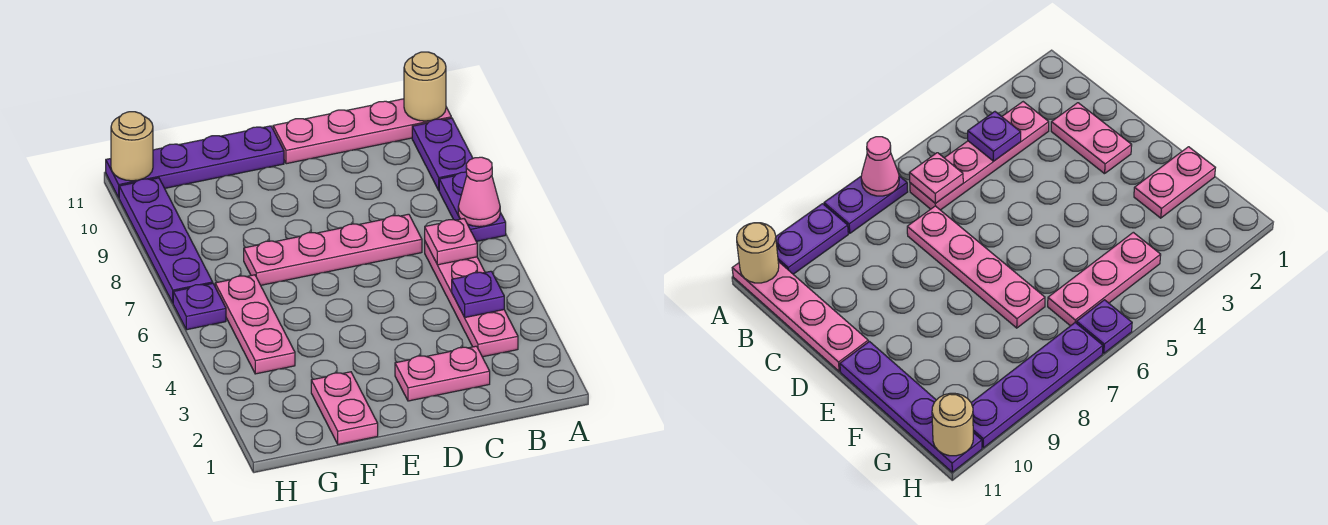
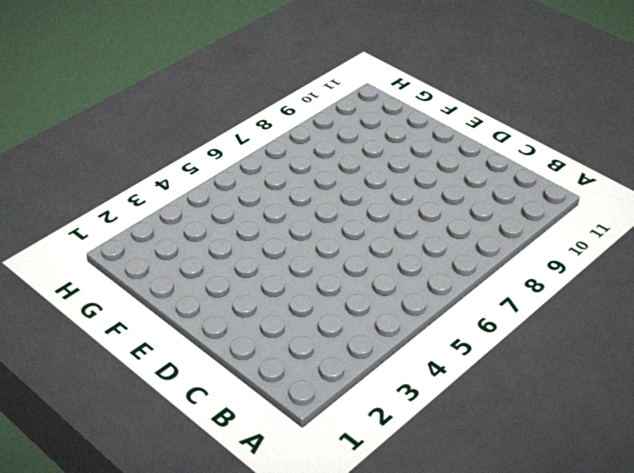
none -> purple 1x2 plate [439,172,506,241]
none -> purple 1x2 plate [412,118,473,190]
none -> pink 1x4 plate [273,99,451,164]

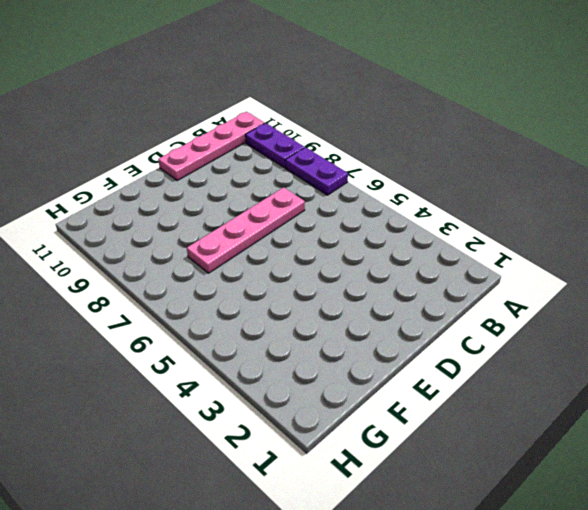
none -> pink 1x4 plate [425,242,518,357]
none -> pink 1x2 plate [395,346,490,401]
none -> purple 1x4 plate [106,126,284,197]

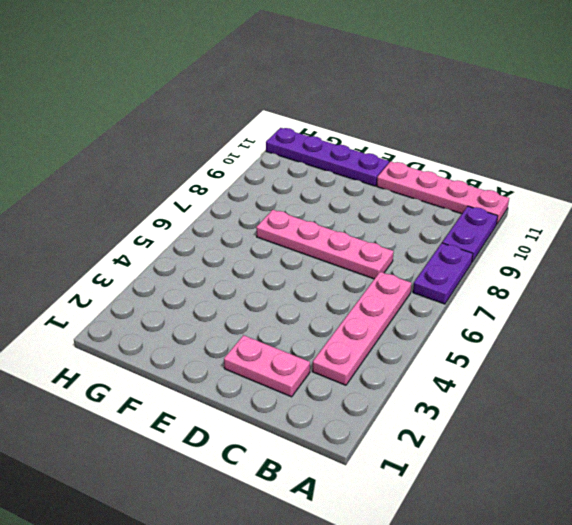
none -> pink 1x2 plate [311,372,378,444]
none -> pink 1x3 plate [215,275,295,374]
none -> purple 1x1 plate [173,283,226,330]

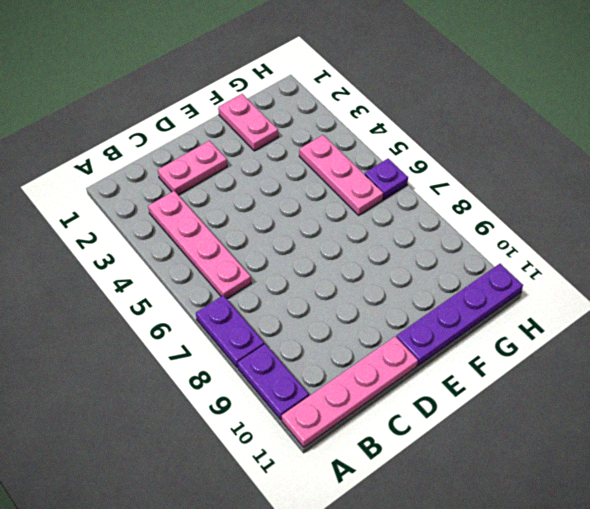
none -> pink 1x4 plate [244,214,422,285]
none -> purple 1x4 plate [119,178,213,303]
none -> pink 1x1 cone [458,157,500,227]

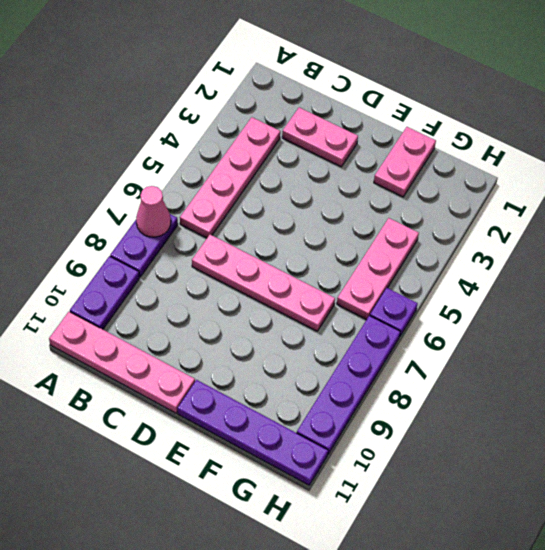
none -> tan 1x1 round brick [404,52,446,121]
none -> purple 1x1 plate [452,271,504,317]
none -> pink 1x1 plate [425,219,477,265]

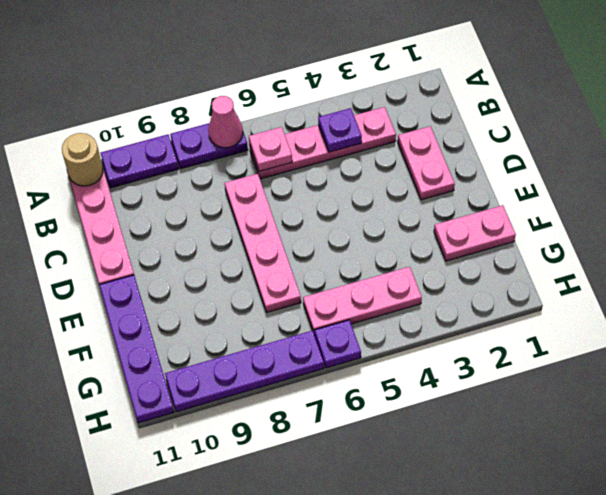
none -> tan 1x1 round brick [111,112,153,181]

